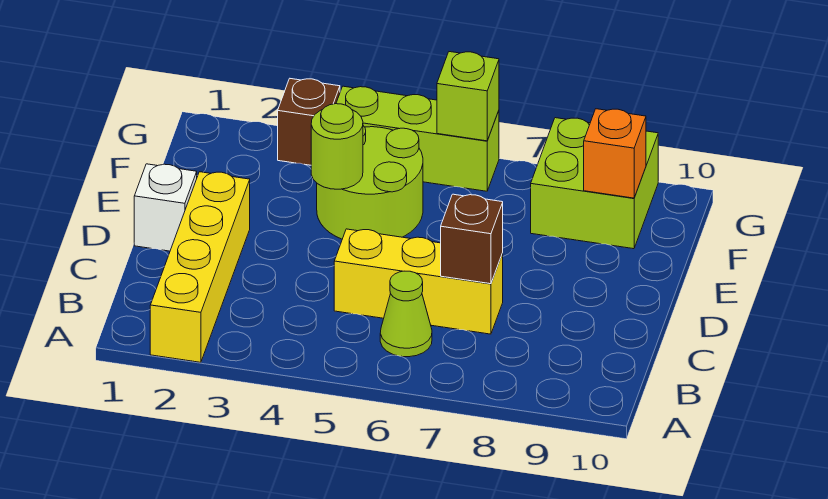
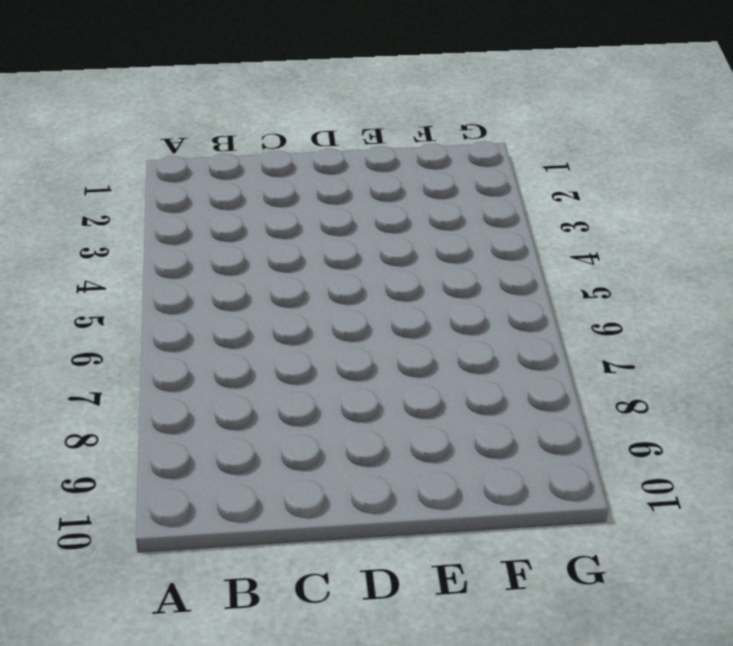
none -> yellow 1x4 brick [150,172,250,362]
none -> lime 1x1 cone [380,271,432,357]
none -> yellow 1x3 brick [334,229,503,334]

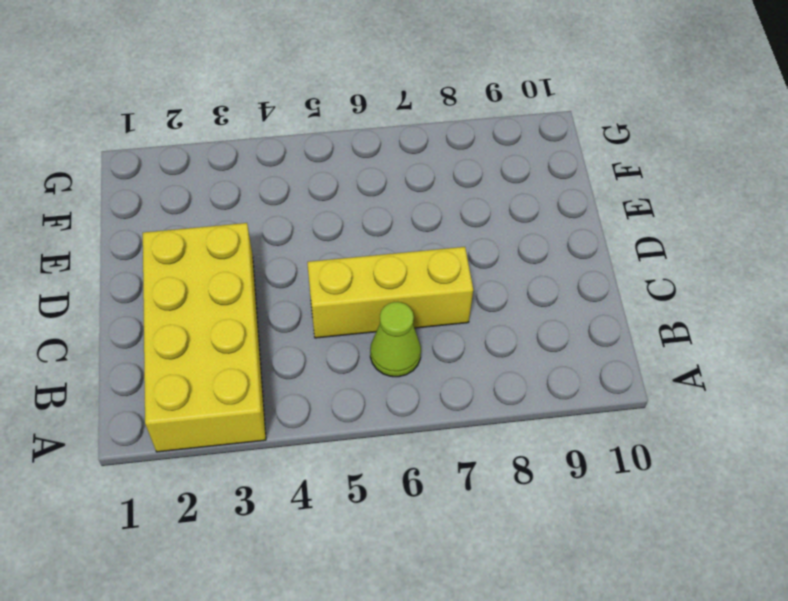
yellow 2x4 brick [143,223,266,452] -> yellow 1x4 brick [150,172,250,362]
none -> white 1x1 brick [134,164,197,251]
none -> lime 2x2 round brick [317,126,423,239]
none -> lime 2x2 brick [531,118,658,249]

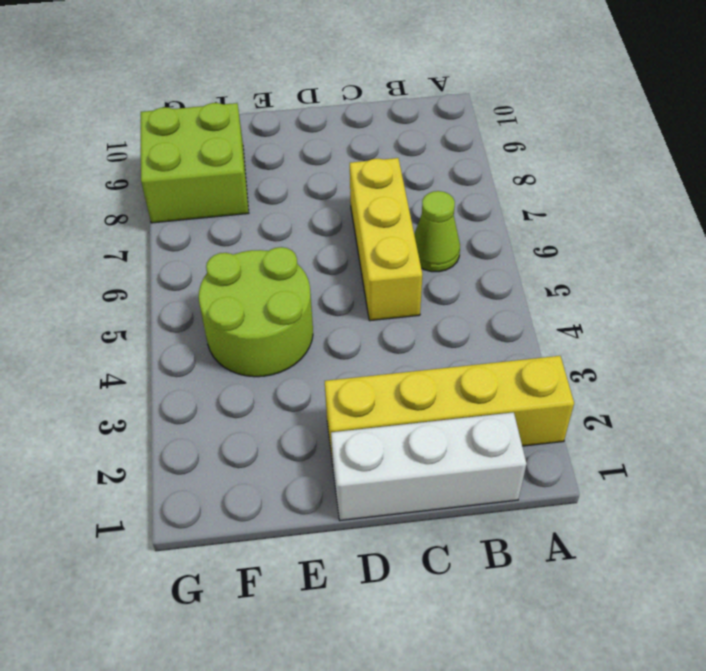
white 1x3 brick [331,412,527,521] -> white 1x1 brick [134,164,197,251]
none -> brown 1x1 brick [278,79,340,165]
none -> lime 1x3 brick [336,86,499,191]
none -> brown 1x1 brick [441,194,503,284]

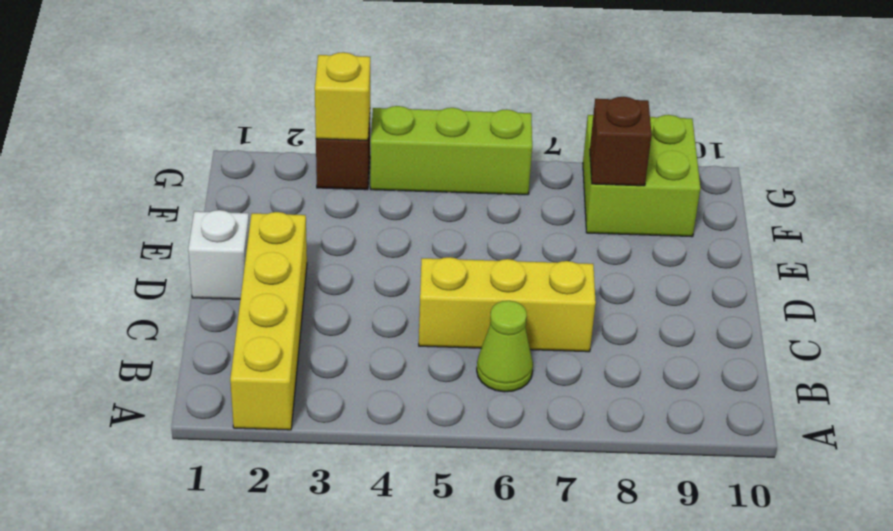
brown 1x1 brick [590,97,652,186] -> brown 1x1 brick moved to [441,194,503,284]
yellow 1x1 brick [315,52,370,140] -> none
none -> lime 2x2 round brick [317,126,423,239]
none -> lime 1x1 round brick [311,104,363,189]
none -> orange 1x1 brick [584,109,646,198]

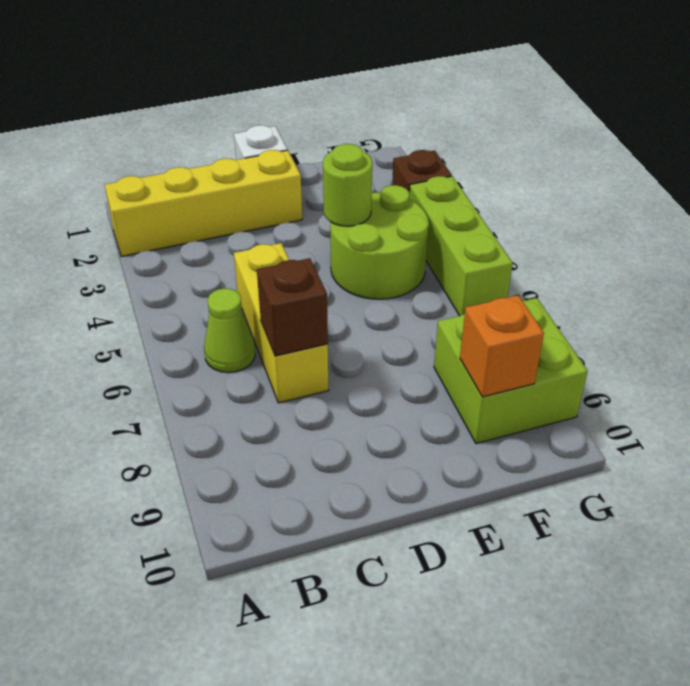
none -> lime 1x1 brick [437,52,499,141]

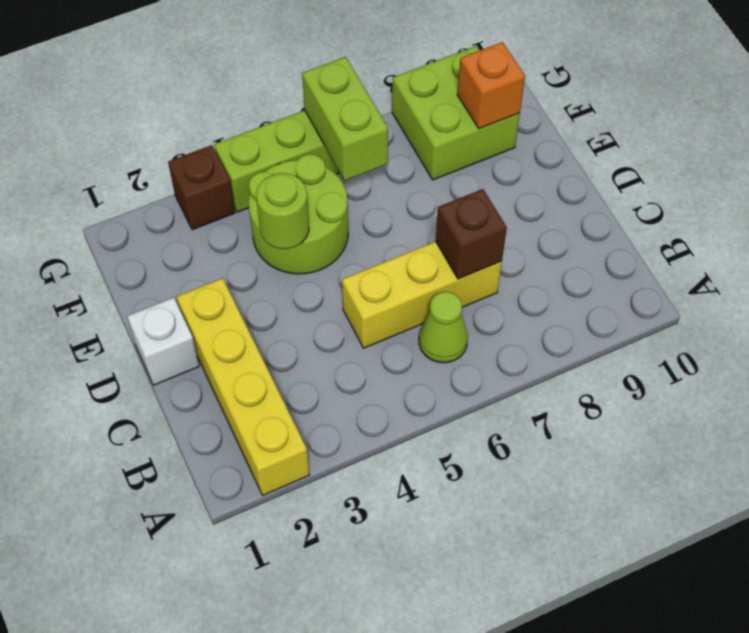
lime 1x2 brick [302,57,388,180] -> lime 1x1 brick [437,52,499,141]

